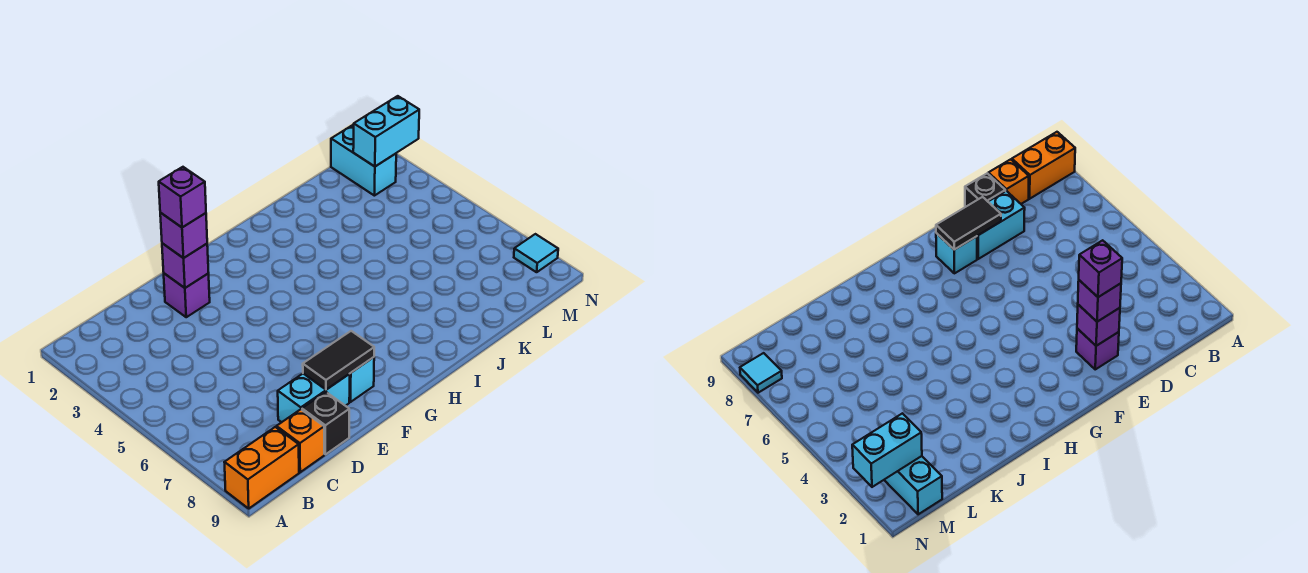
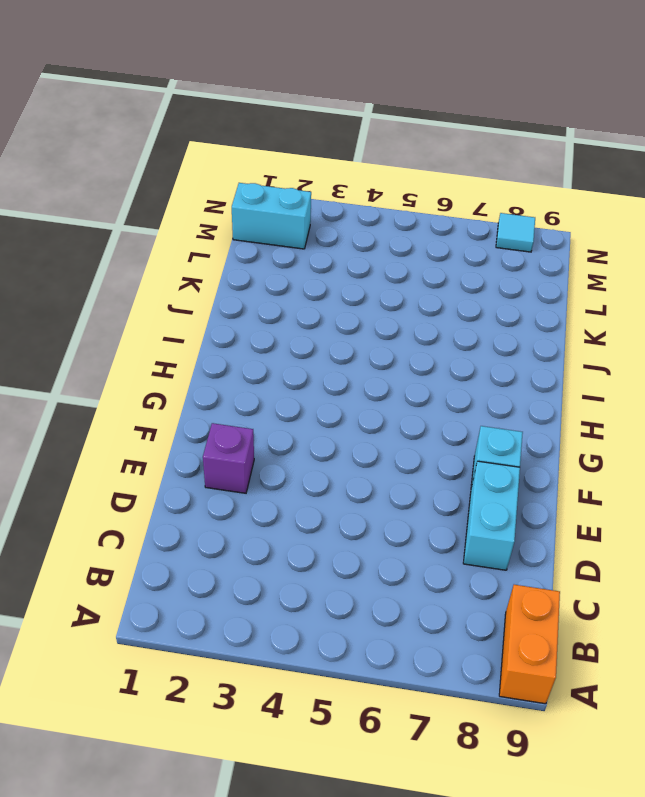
none -> orange 1x1 brick [277,409,324,472]
none -> black 1x1 brick [302,392,349,454]
none -> purple 1x1 brick [162,243,209,288]

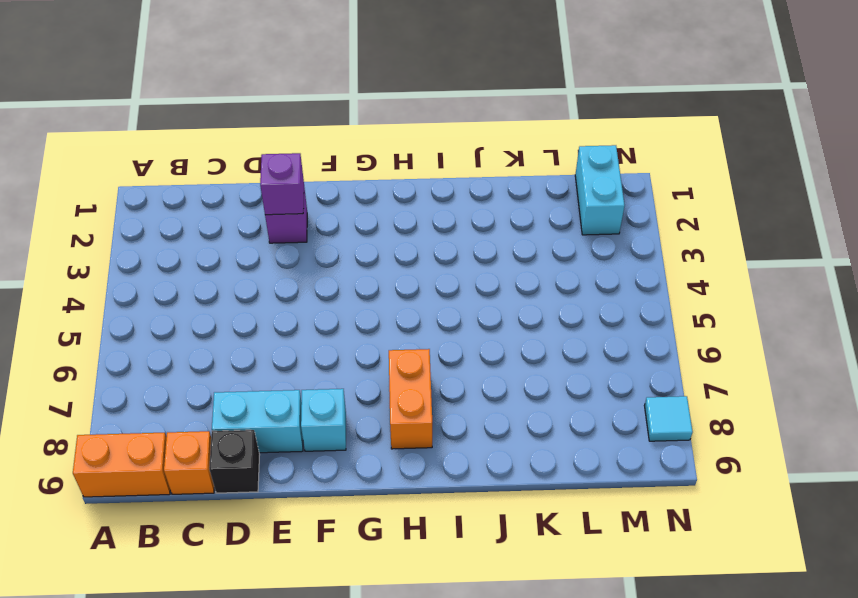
orange 1x2 brick [389,349,432,449] -> none
none -> black 1x2 tile [303,331,374,390]
none -> cyan 1x2 brick [353,96,419,167]
none -> purple 1x1 brick [160,213,207,258]

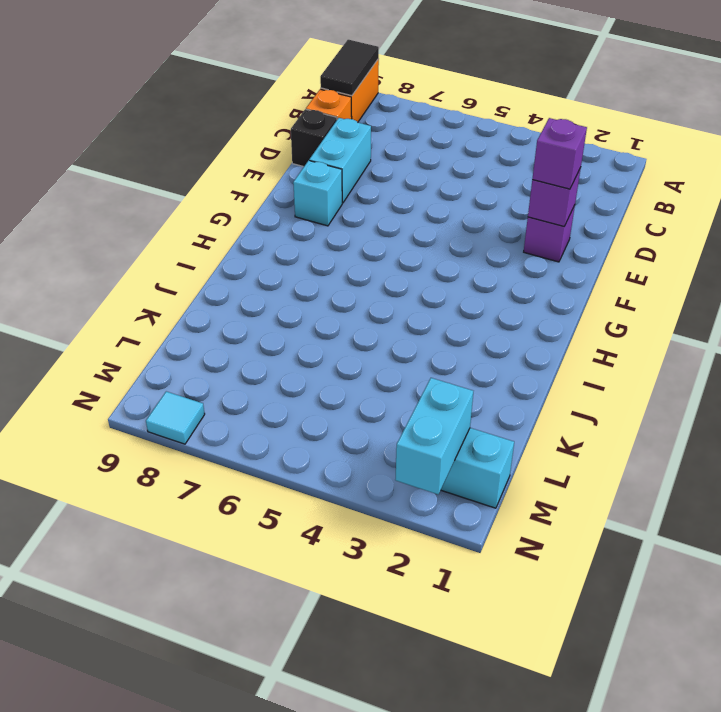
black 1x2 tile [320,40,379,96] -> black 1x2 tile moved to [303,331,374,390]
none -> purple 1x1 brick [159,167,206,227]

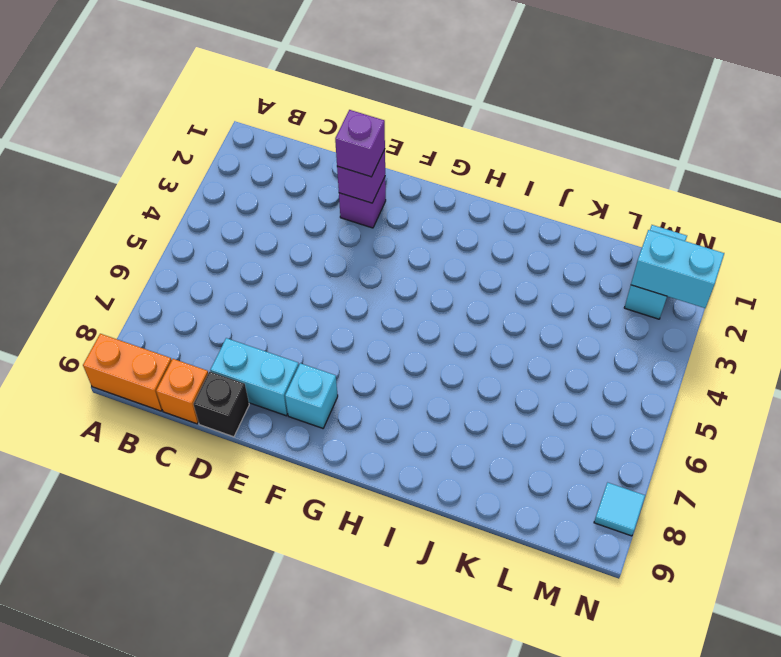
none -> black 1x2 tile [303,331,374,390]
none -> purple 1x1 brick [159,167,206,227]

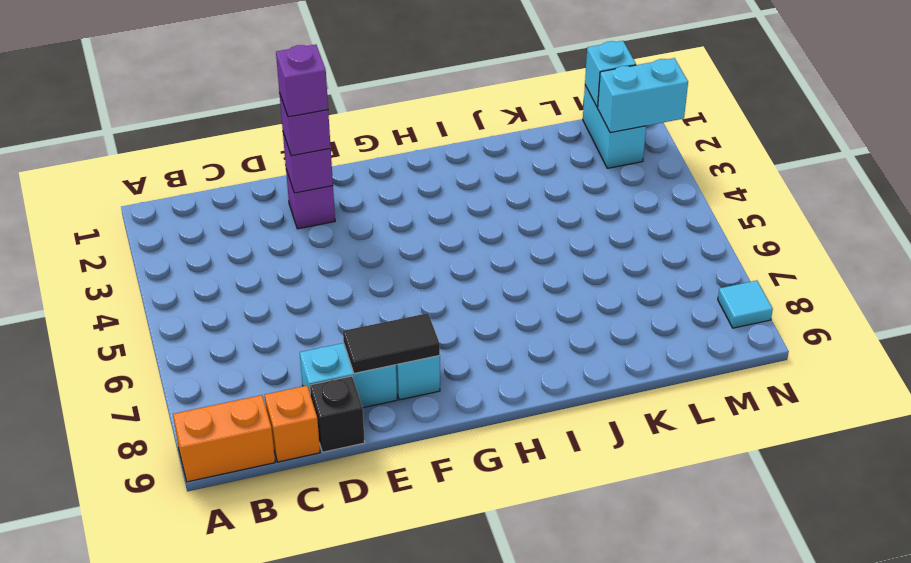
cyan 1x1 brick [585,41,636,107] -> none

